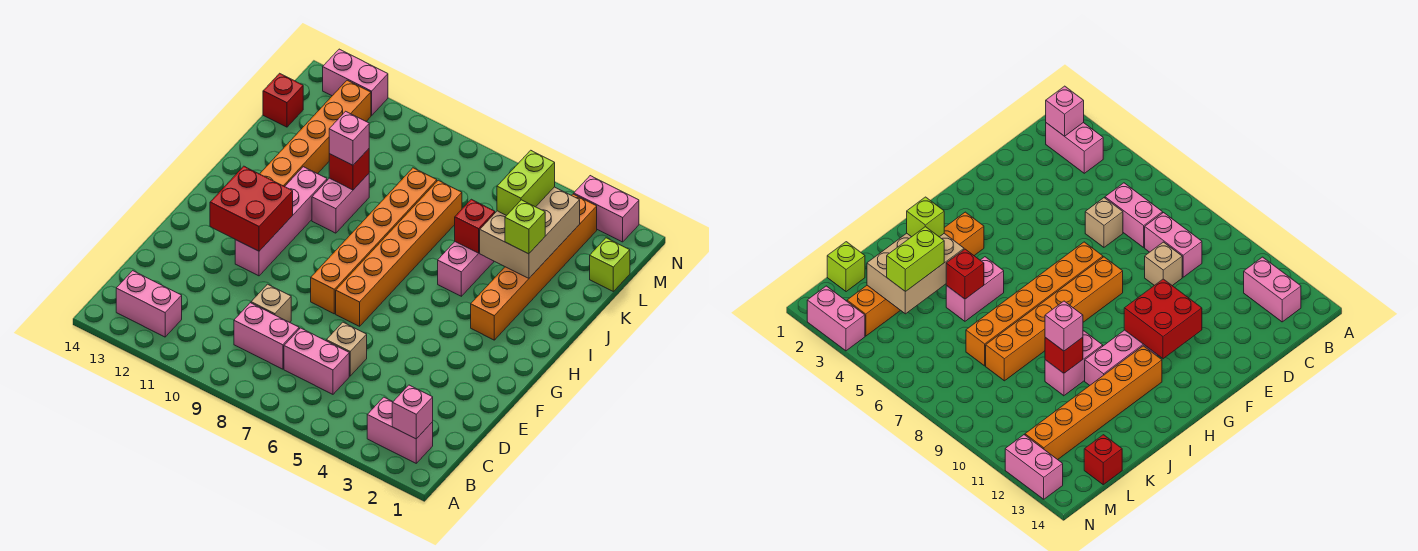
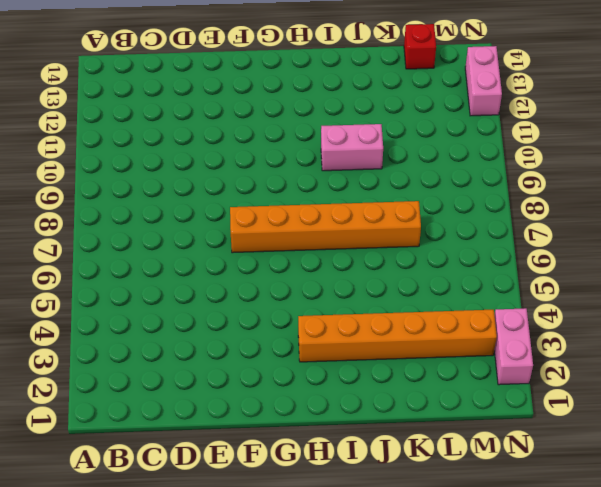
none -> pink 1x2 brick [367,397,433,463]
none -> pink 1x2 brick [116,271,182,337]
none -> pink 1x2 brick [284,328,349,394]

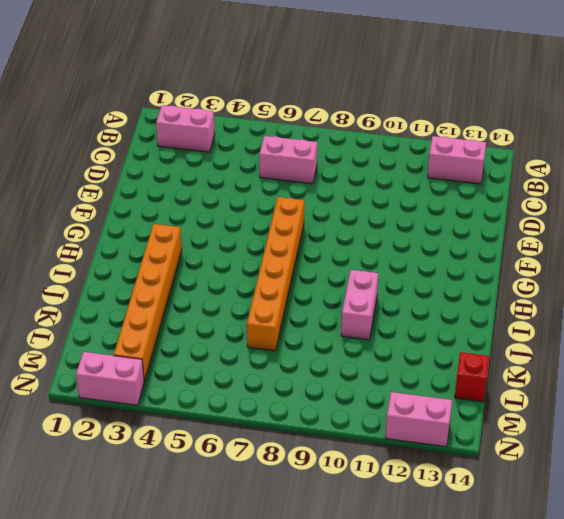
none -> pink 1x2 brick [234,303,299,369]
none -> tan 1x1 brick [326,322,367,376]
none -> tan 1x1 brick [251,284,291,322]

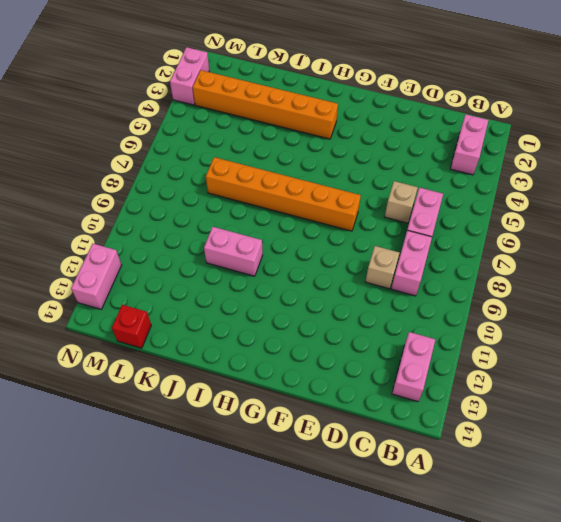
none -> orange 1x6 brick [311,168,437,314]
none -> pink 1x4 brick [235,167,327,276]
none -> orange 1x6 brick [260,80,371,187]

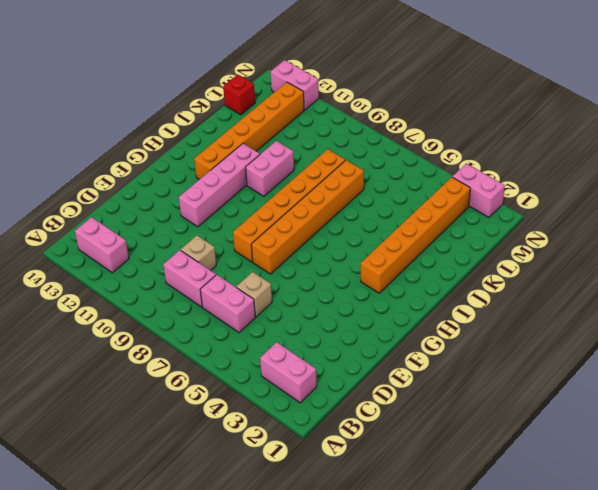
none -> pink 1x2 brick [438,242,494,296]
none -> lime 1x1 brick [590,238,630,291]
none -> pink 1x1 brick [392,385,433,439]

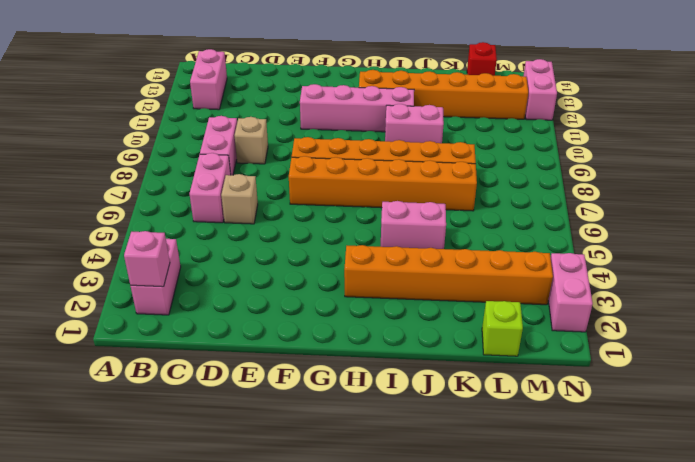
none -> red 2x2 brick [210,166,293,251]
none -> tan 2x3 brick [479,187,580,278]
none -> red 1x1 brick [455,199,495,253]

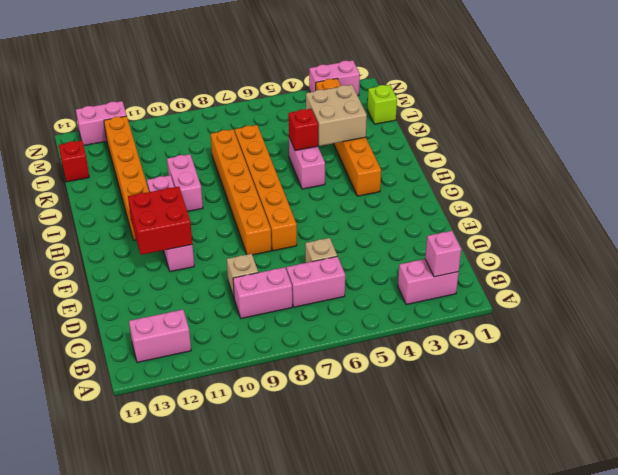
tan 2x2 brick [306,85,367,146] -> tan 2x3 brick [479,187,580,278]
none -> red 1x1 brick [329,149,369,190]
none -> lime 1x1 brick [505,200,545,254]
none -> pink 1x1 brick [329,111,369,165]

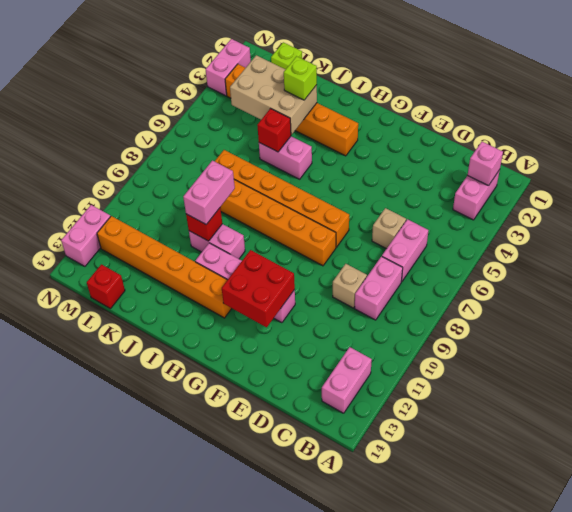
pink 1x2 brick [183,161,235,224] -> pink 1x1 brick [329,111,369,165]
none -> lime 1x2 brick [497,150,555,216]

